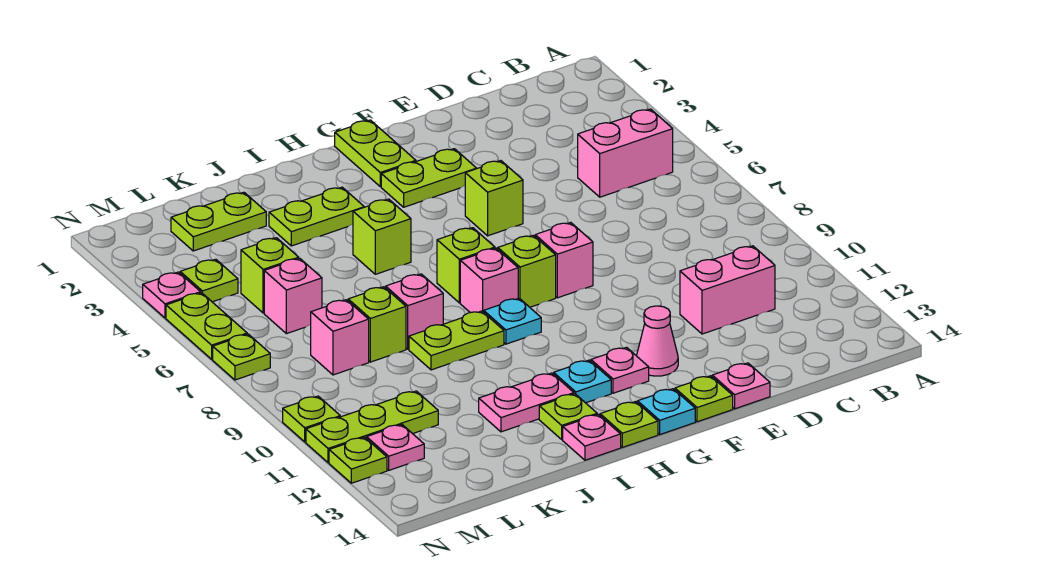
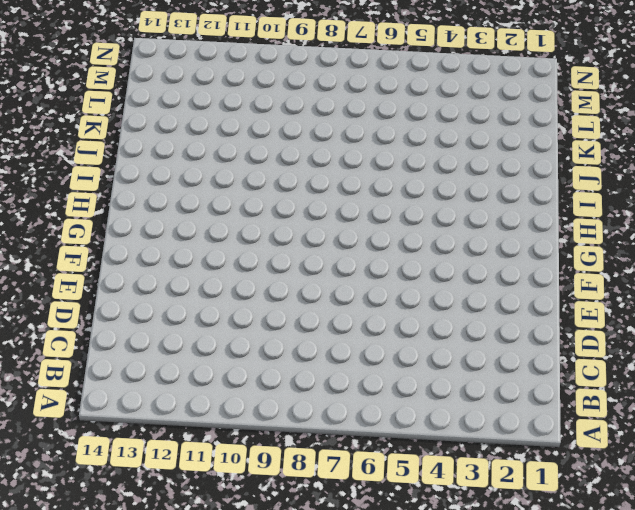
none -> pink 1x2 brick [578,109,673,197]
none -> pink 1x2 brick [680,246,775,334]
none -> pink 1x1 plate [712,363,770,409]
none -> lime 1x2 plate [381,149,477,207]

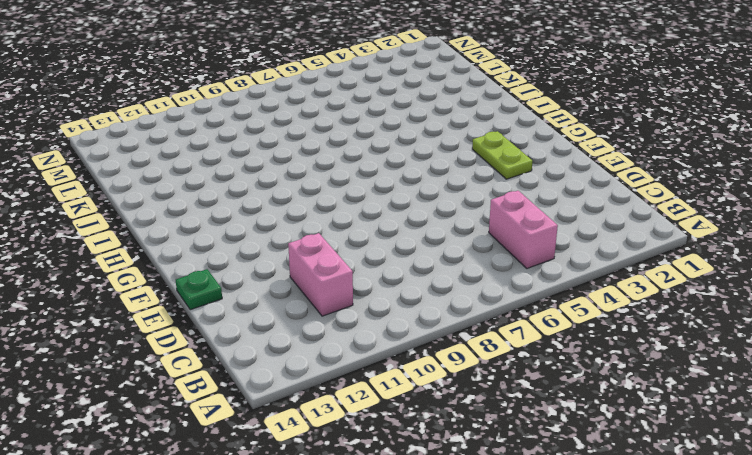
green 1x1 plate [176,269,222,310] -> pink 1x1 plate [712,363,770,409]
none -> lime 1x1 brick [465,161,523,236]
none -> pink 1x1 brick [535,222,593,298]
none -> pink 1x1 cone [637,306,678,376]
none -> lime 1x1 plate [675,376,733,422]

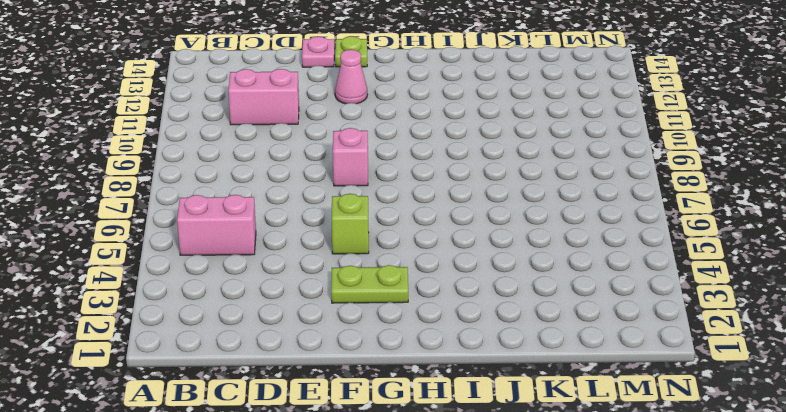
none -> lime 1x2 plate [335,120,416,187]
none -> lime 1x1 brick [498,235,556,307]
none -> pink 1x1 plate [591,347,649,393]
none -> cyan 1x1 plate [638,389,695,434]

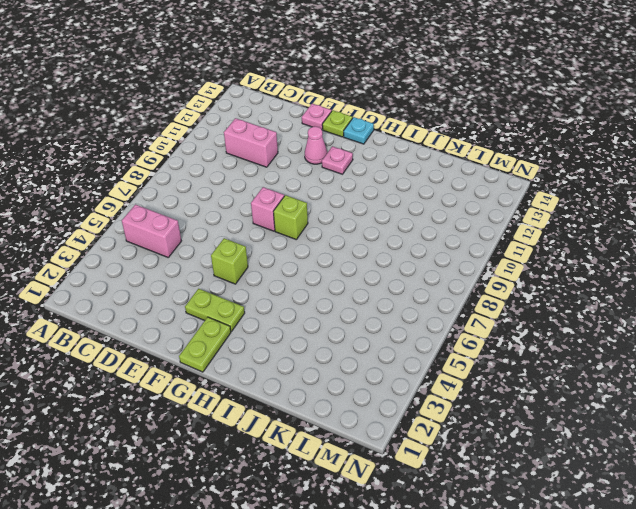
none -> lime 1x1 brick [437,228,495,303]
none -> pink 1x1 brick [460,248,518,313]
none -> cyan 1x1 plate [484,298,541,344]
none -> cyan 1x1 plate [554,360,611,403]

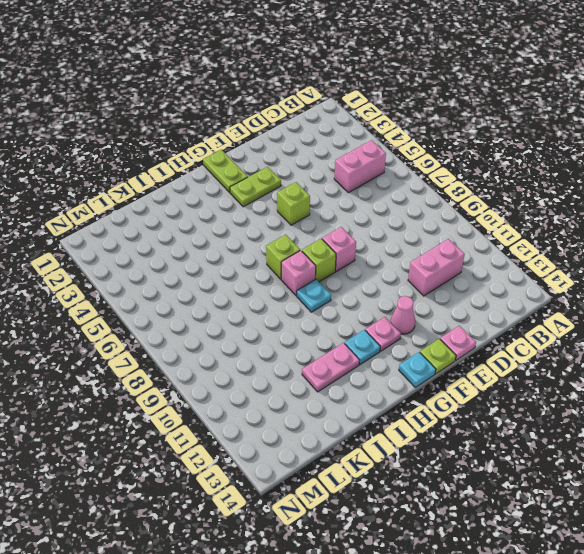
none -> lime 1x1 plate [600,402,658,447]
none -> lime 1x2 plate [269,187,364,246]
none -> lime 1x1 brick [353,199,411,274]
none -> lime 1x2 plate [409,311,504,370]

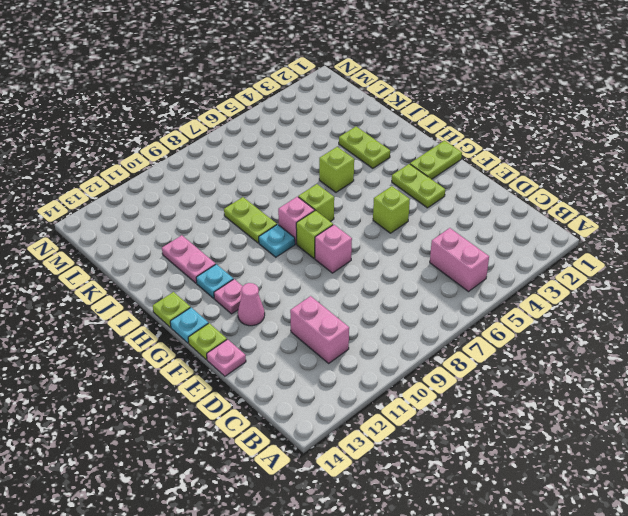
none -> lime 1x1 plate [539,394,597,439]
none -> pink 1x1 plate [563,414,621,460]
none -> pink 1x1 brick [386,274,443,349]
none -> lime 1x2 plate [171,192,266,251]

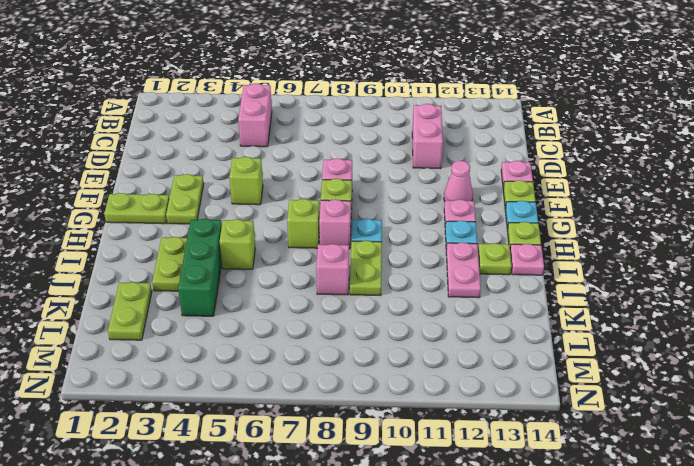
green 1x3 brick [178,219,222,316] -> none
none -> lime 1x1 brick [348,287,406,362]
none -> lime 1x1 brick [241,238,299,313]
none -> pink 1x1 brick [264,258,322,334]
none -> pink 1x1 brick [311,300,369,375]

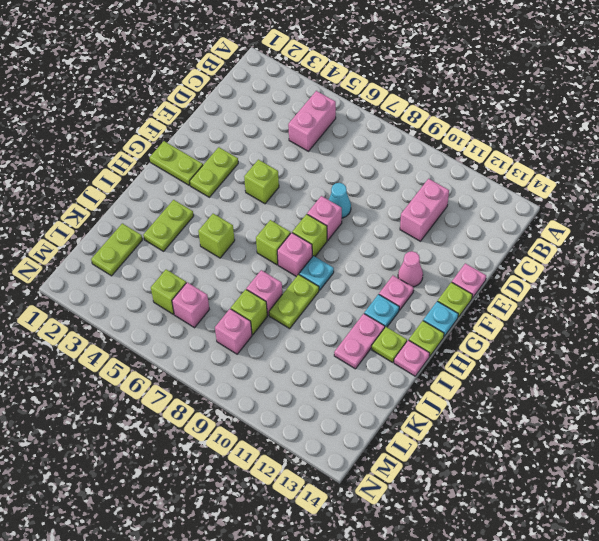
cyan 1x1 cone [329,183,351,218] -> none
none -> lime 1x3 plate [306,391,438,463]
none -> lime 1x1 plate [180,259,238,302]
none -> pink 1x1 plate [367,425,424,470]
none -> pink 1x1 plate [143,272,201,318]

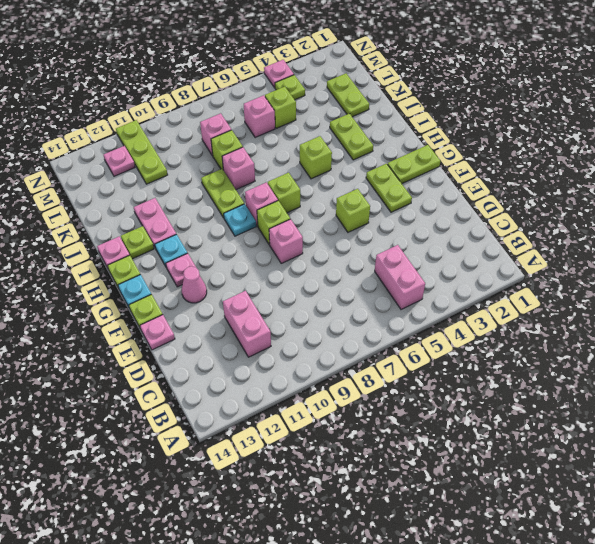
none -> lime 1x2 plate [166,293,247,359]
none -> lime 1x1 plate [213,334,270,380]
none -> lime 1x1 plate [283,396,340,442]
none -> lime 1x1 plate [329,437,387,483]

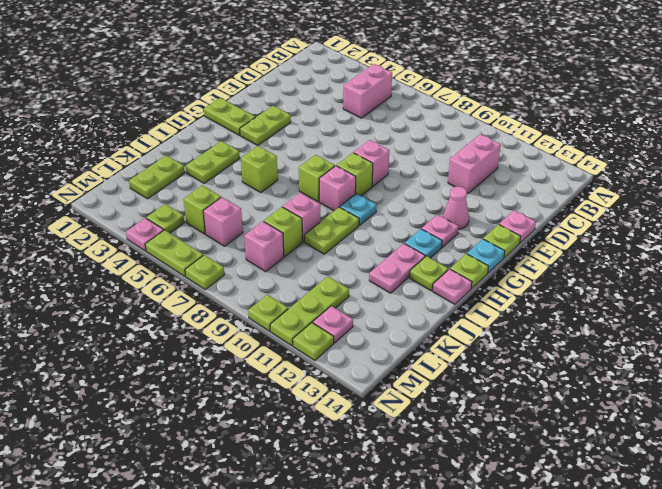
none -> lime 1x1 brick [465,161,523,236]

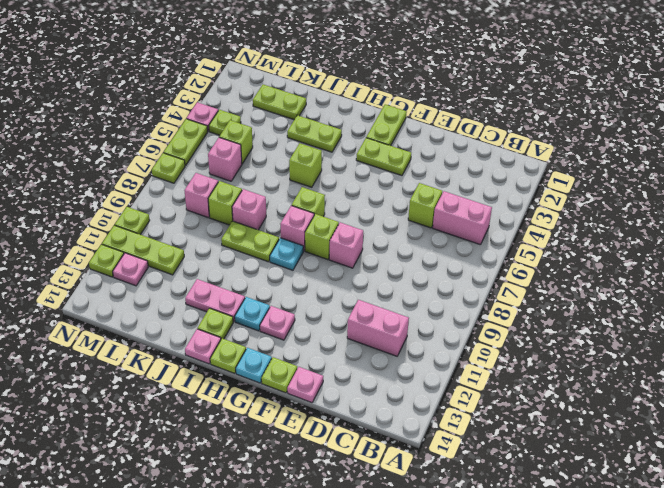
lime 1x1 brick [408,183,442,228] -> lime 1x1 brick moved to [465,161,523,236]
none -> pink 1x1 cone [637,306,678,376]

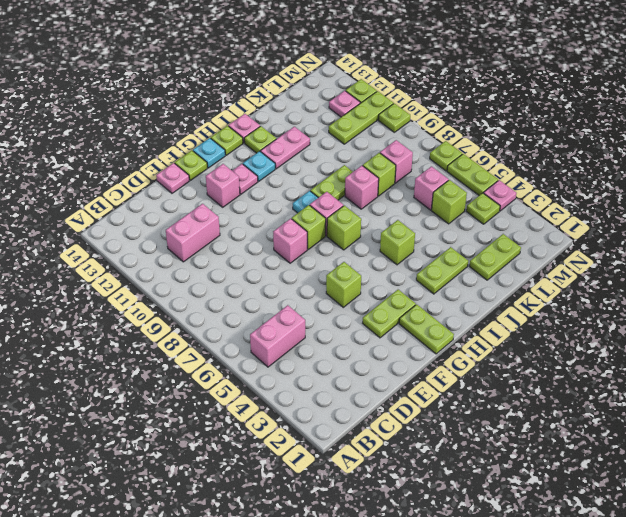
pink 1x1 brick [206,164,240,207] -> pink 1x1 cone [637,306,678,376]

